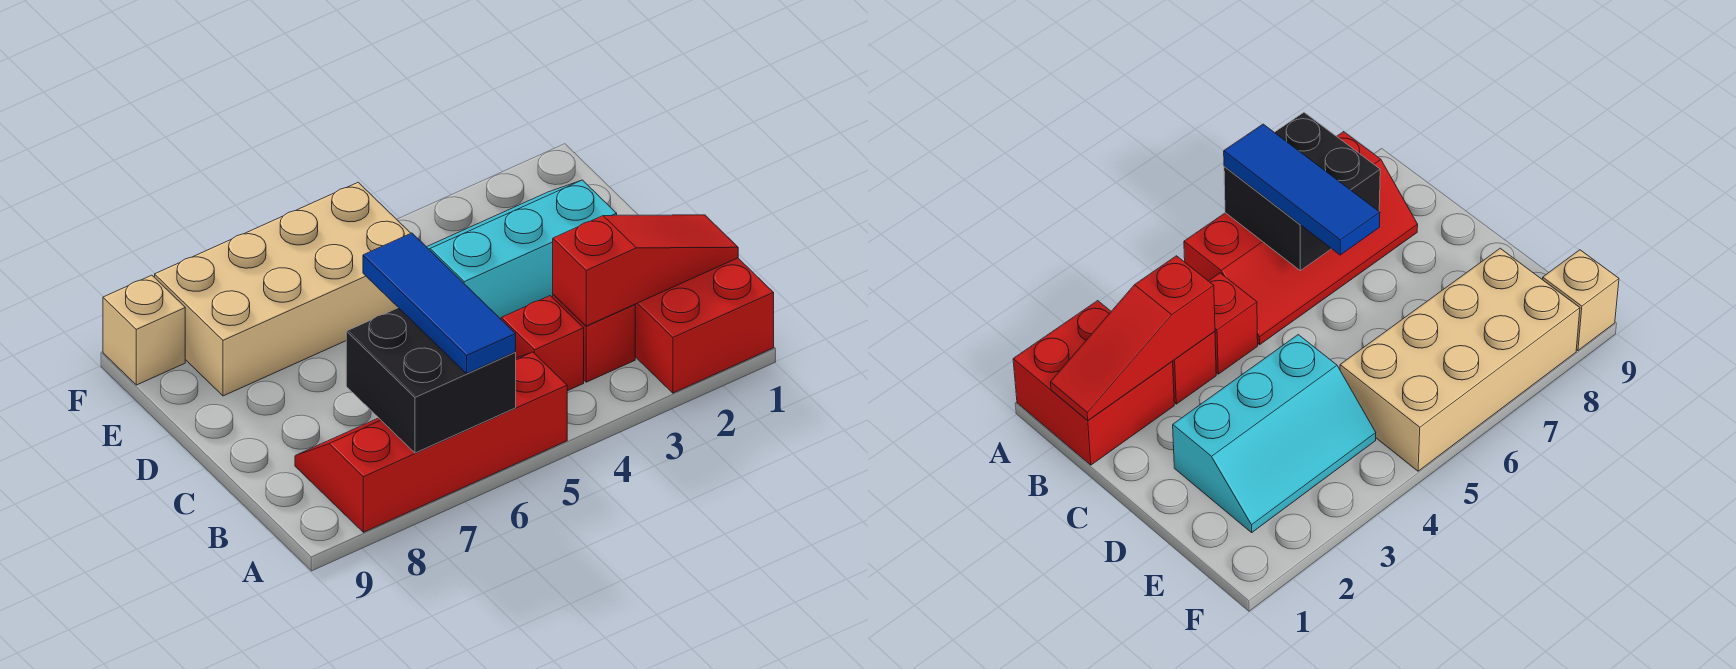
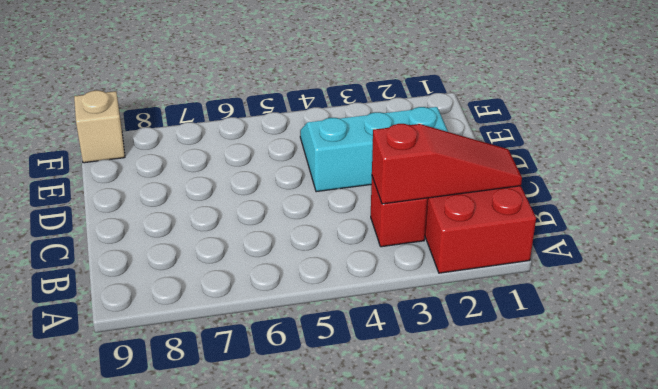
none -> red 2x4 slope [295,352,567,532]
none -> red 1x1 brick [501,296,584,391]

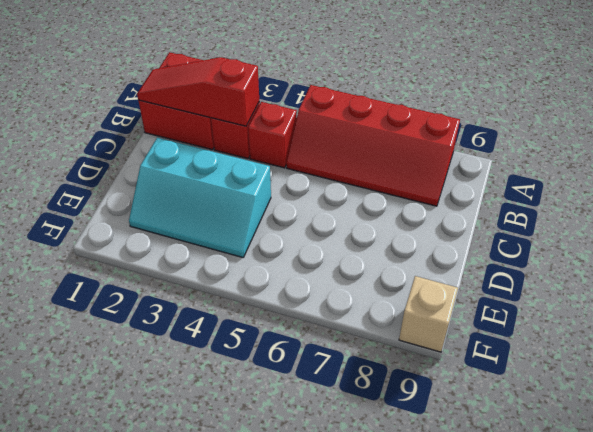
none -> tan 2x4 brick [155,182,411,396]
none -> black 2x2 brick [346,308,516,453]

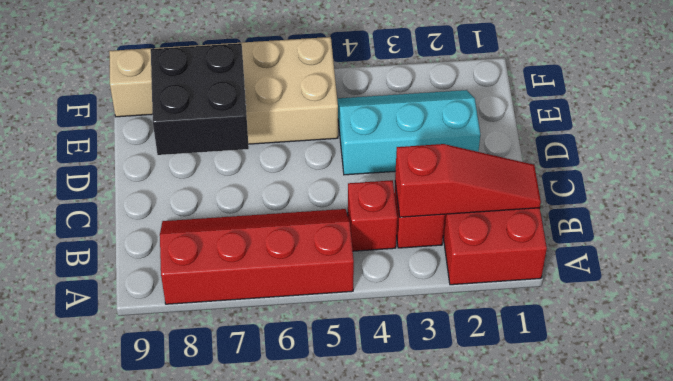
black 2x2 brick [151,43,249,155] -> black 2x2 brick moved to [346,308,516,453]
none -> blue 1x3 tile [363,233,516,373]

